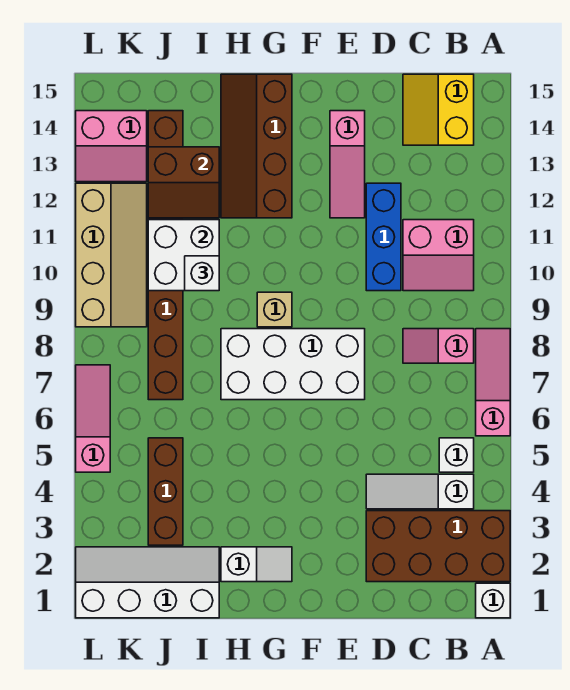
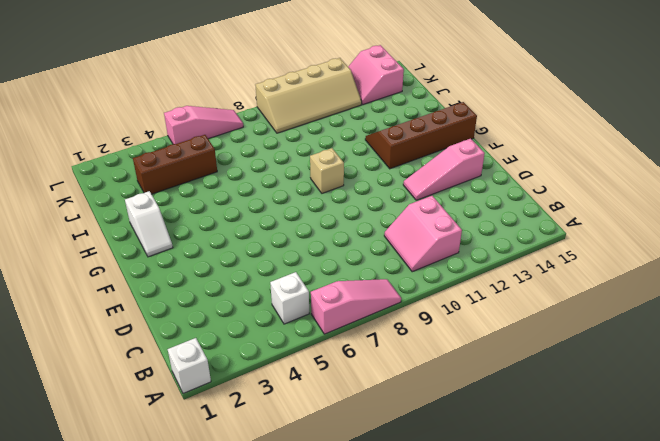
none -> brown 2x4 brick [366,511,510,582]
none -> white 1x3 slope [366,474,474,509]
none -> pink 1x2 slope [403,329,474,363]

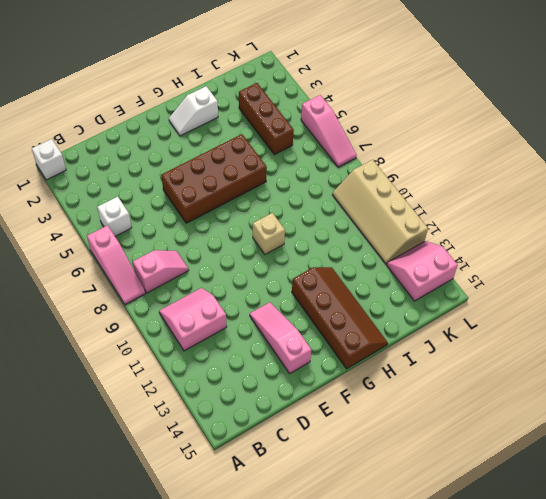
brown 2x4 brick [161,134,267,223] -> brown 2x4 brick moved to [366,511,510,582]
none -> white 1x3 slope [366,474,474,509]
none -> yellow 2x2 slope [403,74,474,145]
none -> blue 1x3 brick [366,183,401,291]

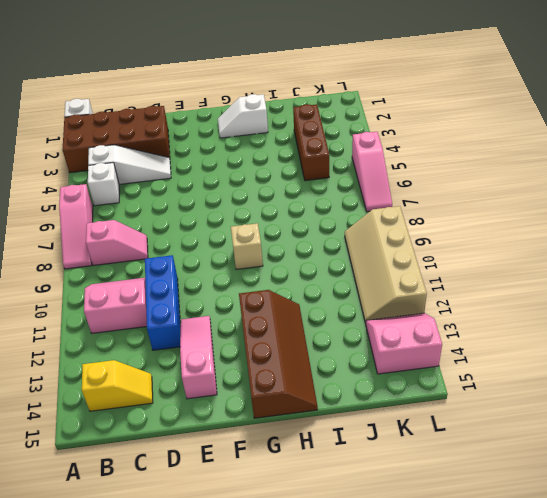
yellow 1x2 slope [82,360,153,411] -> yellow 2x2 slope [403,74,474,145]
none -> white 2x4 brick [221,329,365,400]
none -> white 2x4 slope [76,547,219,618]
none -> brown 1x8 brick [148,111,183,400]

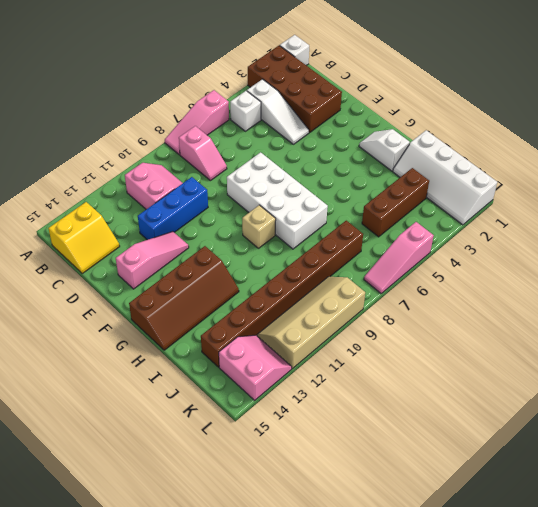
none -> white 2x2 brick [148,220,219,291]
none -> brown 2x2 slope [148,147,219,218]
none -> white 1x1 brick [185,256,219,291]

